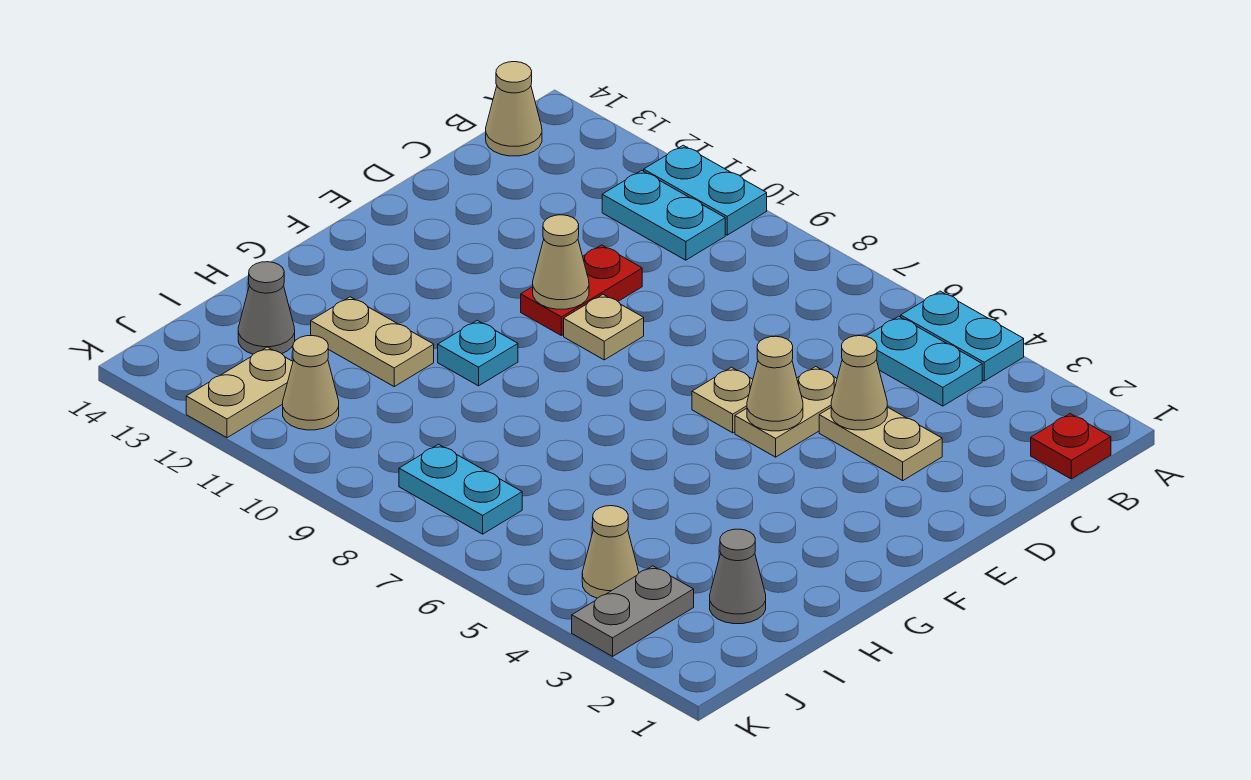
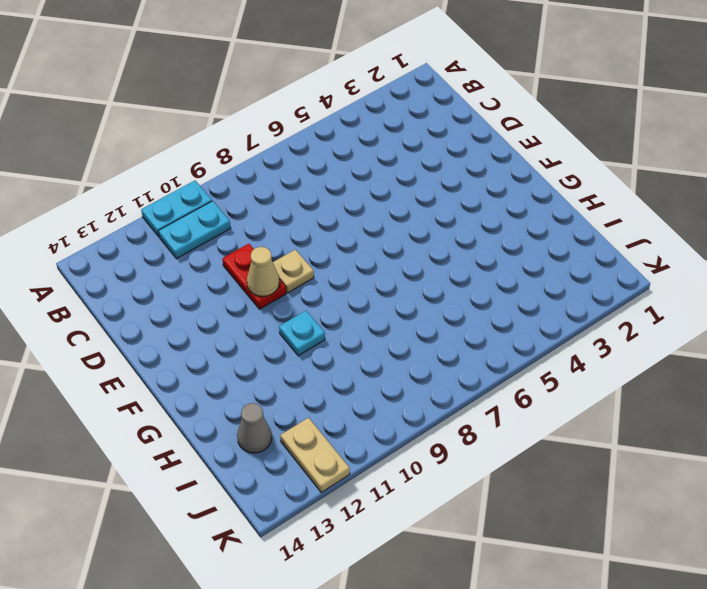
none -> cyan 1x2 plate [901,291,1024,381]
none -> red 1x1 plate [1031,414,1111,479]
none -> cyan 1x2 plate [867,316,982,406]

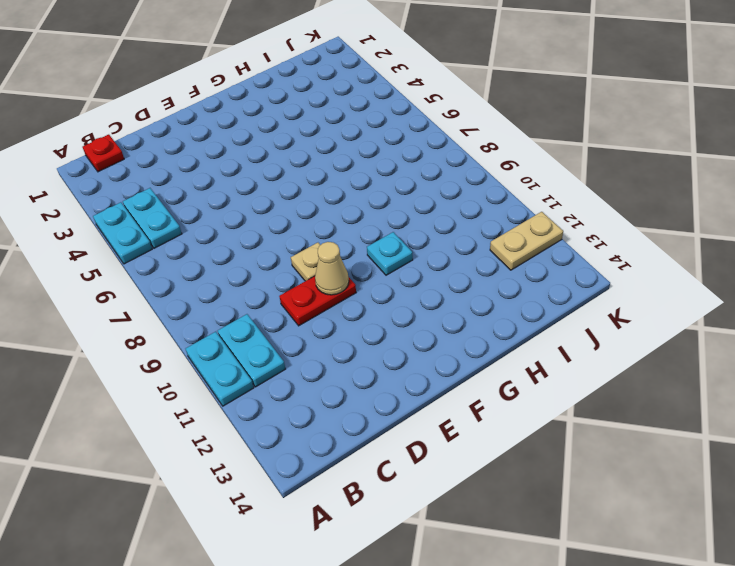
none -> tan 1x1 cone [486,62,542,156]
none -> tan 1x2 plate [819,407,942,480]
none -> tan 1x2 plate [735,367,837,457]

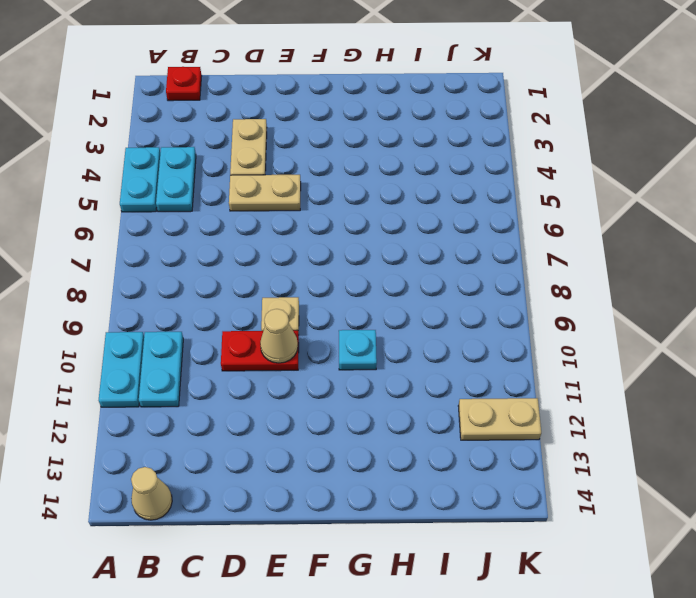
none -> tan 1x1 plate [692,367,753,433]
none -> tan 1x2 plate [311,297,434,386]
none -> grey 1x1 cone [710,529,766,624]

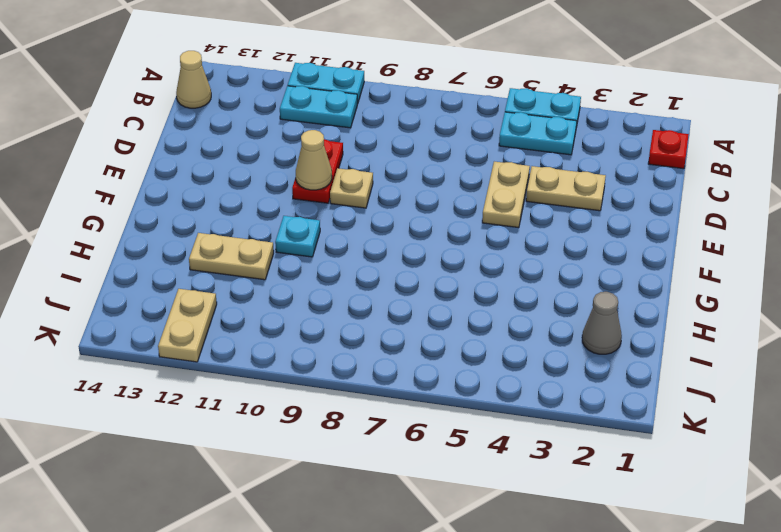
none -> tan 1x1 plate [692,367,753,433]
none -> grey 1x1 cone [238,262,295,354]
none -> grey 1x2 plate [572,566,694,656]

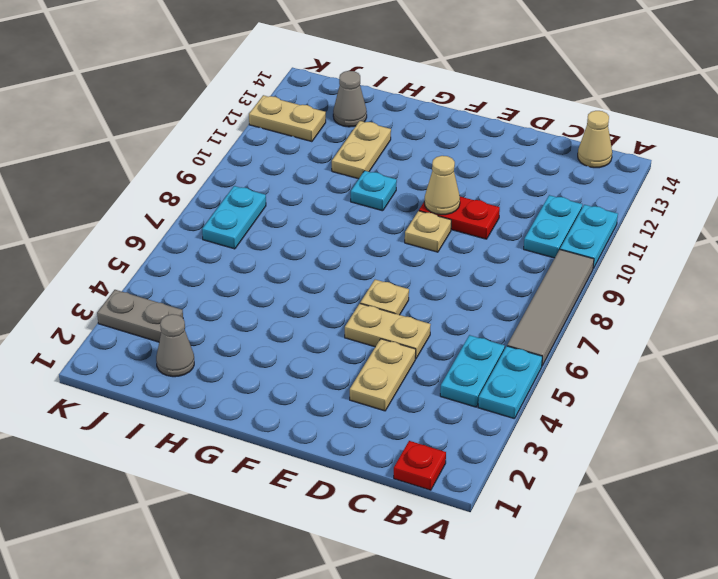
grey 1x4 tile [507,250,594,366] -> none
none -> tan 1x1 cone [582,506,639,598]
none -> tan 1x1 cone [283,336,339,430]
none -> tan 1x1 cone [831,336,887,430]

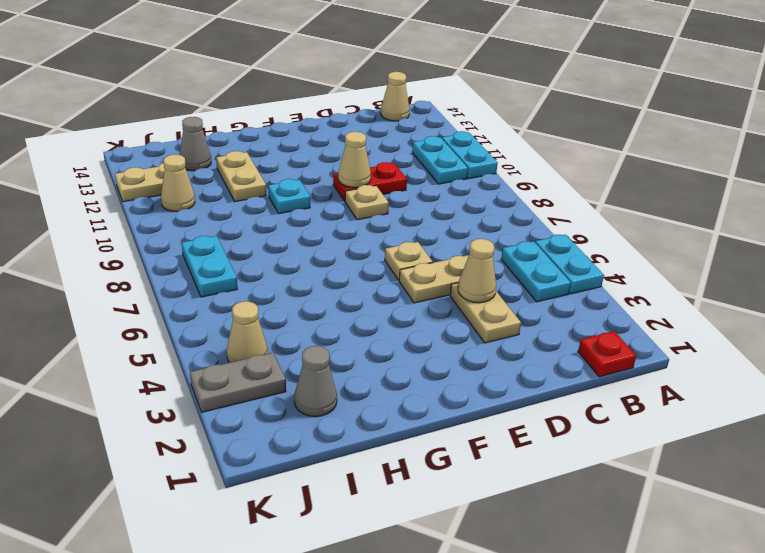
none -> tan 1x1 cone [747,336,803,431]

